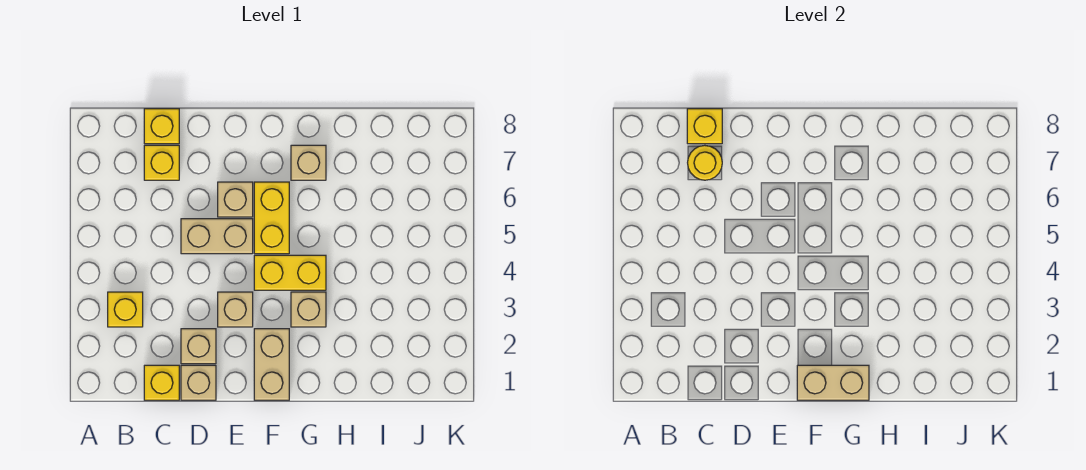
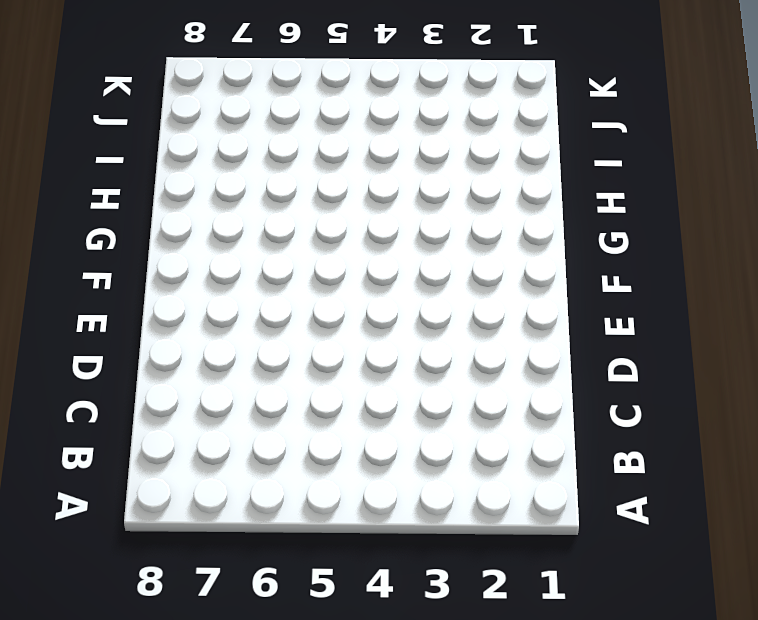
none -> yellow 1x1 brick [108,292,143,327]
none -> yellow 1x1 brick [144,365,179,400]
none -> yellow 1x1 brick [144,145,179,180]

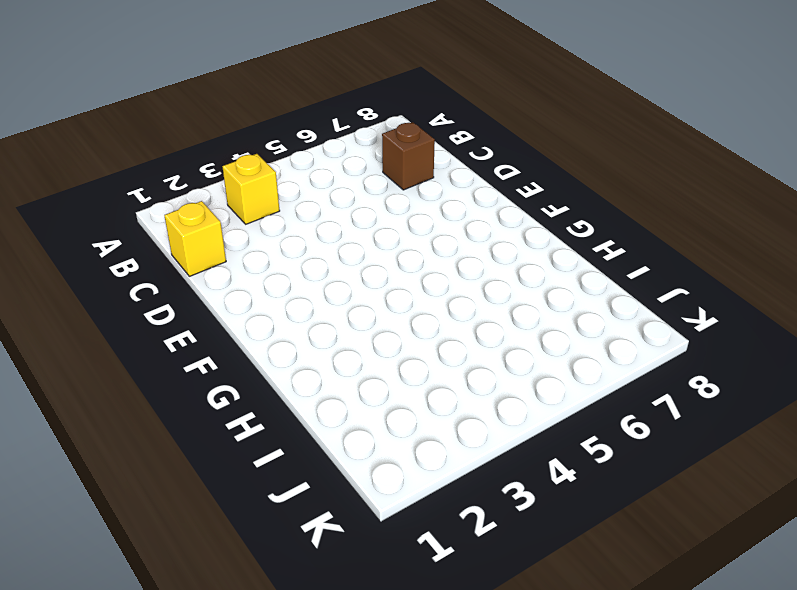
brown 1x1 brick [382,122,435,190] -> yellow 1x1 brick [144,145,179,180]
none -> yellow 1x1 brick [144,109,179,144]
none -> tan 1x1 brick [181,365,216,400]
none -> tan 1x1 brick [181,329,216,364]

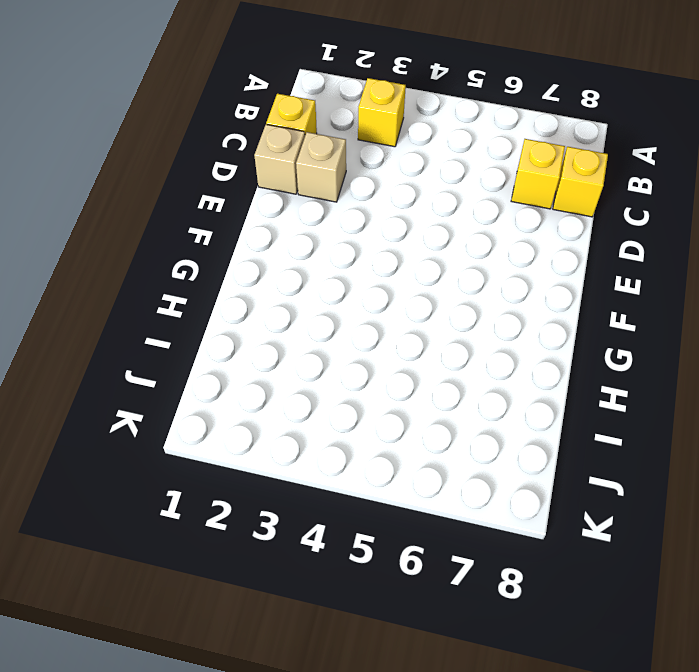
none -> tan 1x2 brick [181,219,253,254]
none -> tan 1x1 brick [218,292,253,327]
none -> tan 1x1 brick [218,182,253,217]

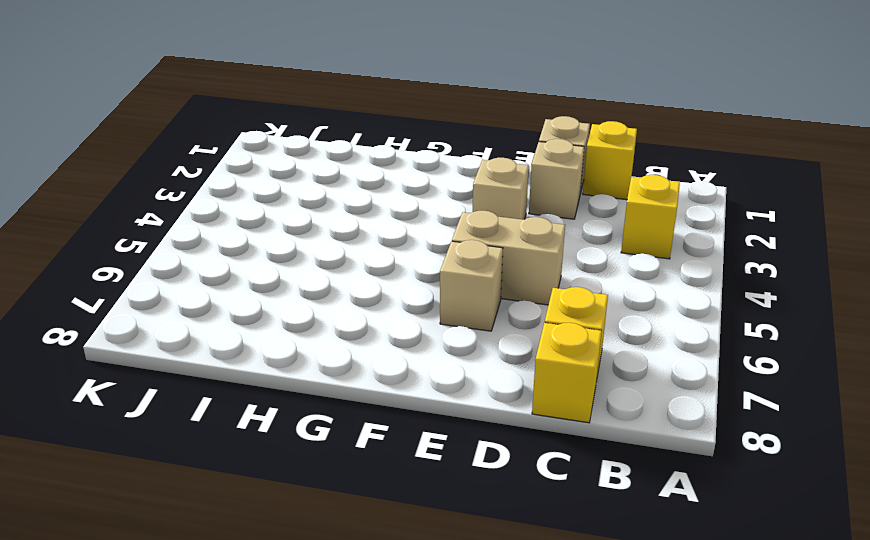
none -> tan 1x2 brick [254,329,289,400]
none -> yellow 1x2 brick [254,255,326,290]
none -> yellow 1x2 brick [254,182,289,254]

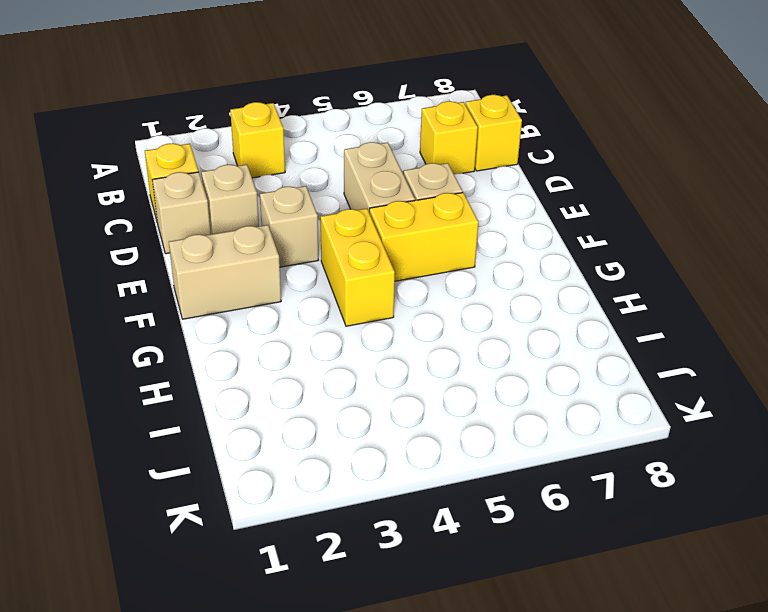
none -> tan 1x1 brick [291,292,326,327]
none -> tan 1x1 brick [291,145,326,180]
none -> yellow 1x1 round brick [688,145,722,180]

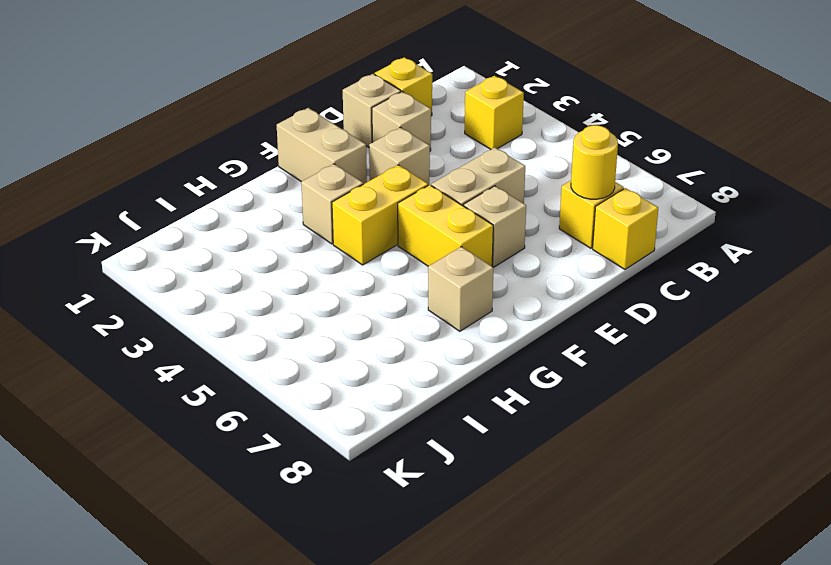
none -> yellow 1x1 brick [687,109,722,144]
none -> tan 1x2 brick [797,365,869,400]

